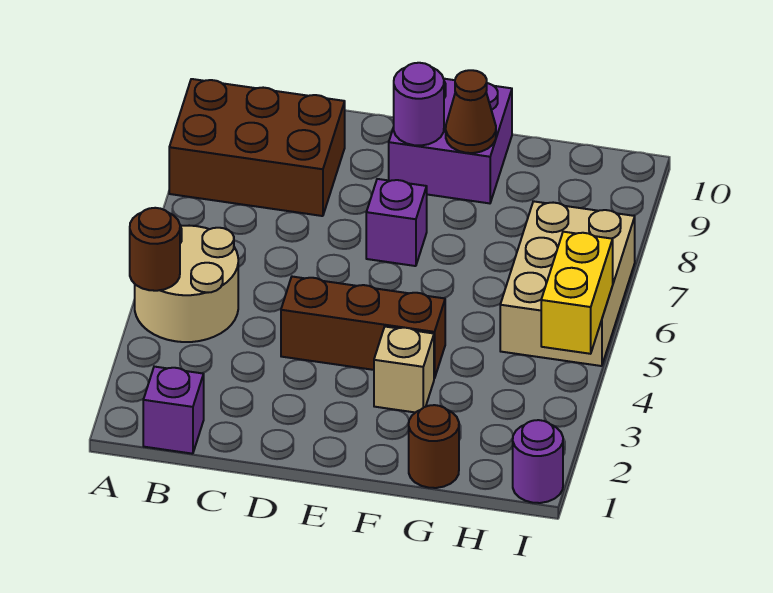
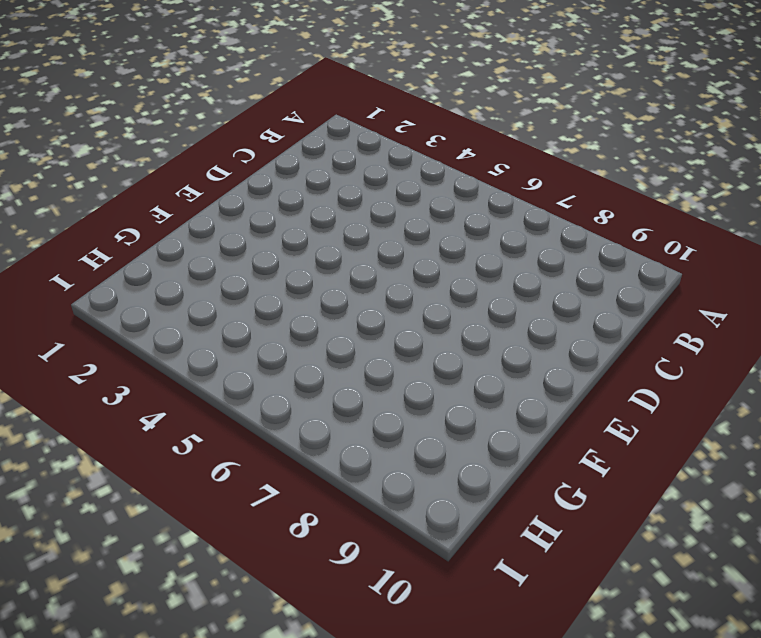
none -> tan 2x2 round brick [135,226,238,342]
none -> brown 2x3 brick [169,79,345,216]
none -> purple 1x1 brick [143,367,204,454]

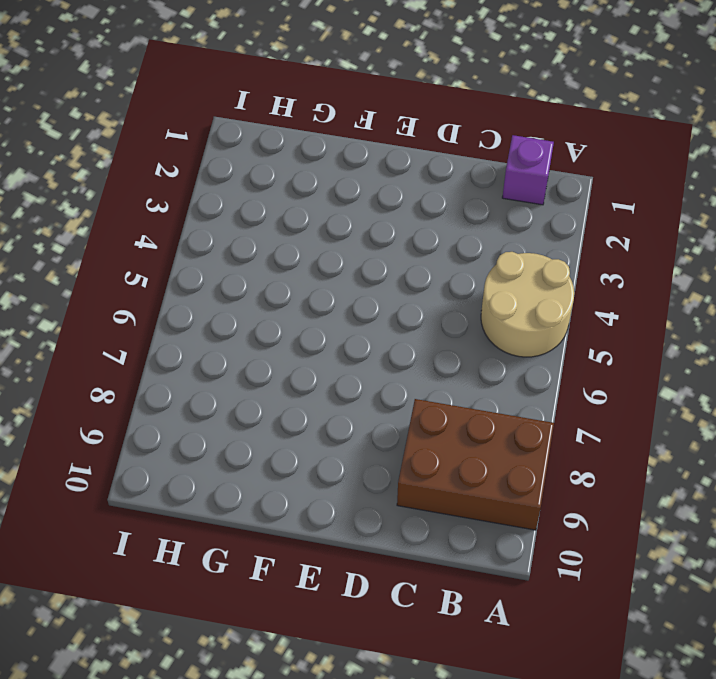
none -> brown 1x3 brick [281,277,445,378]
none -> purple 1x1 brick [366,179,427,266]
none -> purple 2x2 brick [389,79,512,203]

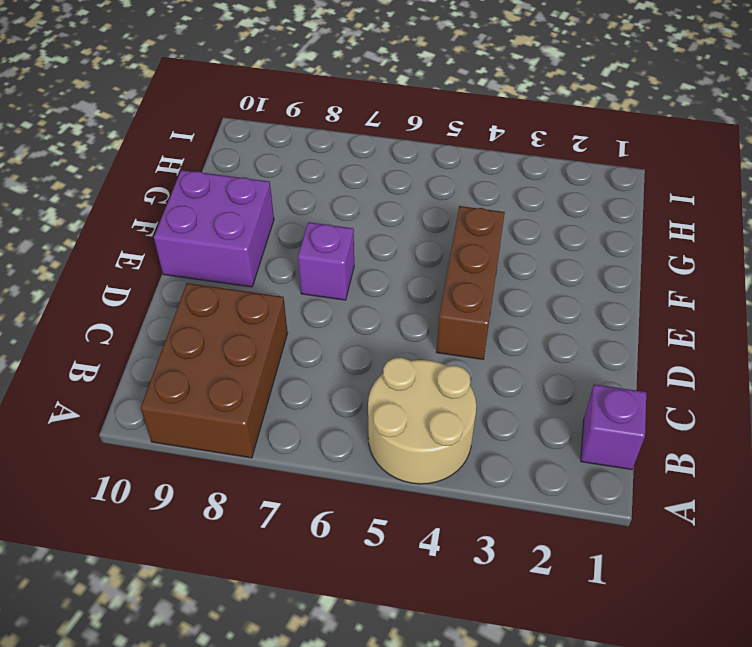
none -> tan 1x1 brick [374,327,434,413]
none -> brown 1x1 round brick [409,405,459,488]
none -> tan 2x3 brick [500,201,635,366]

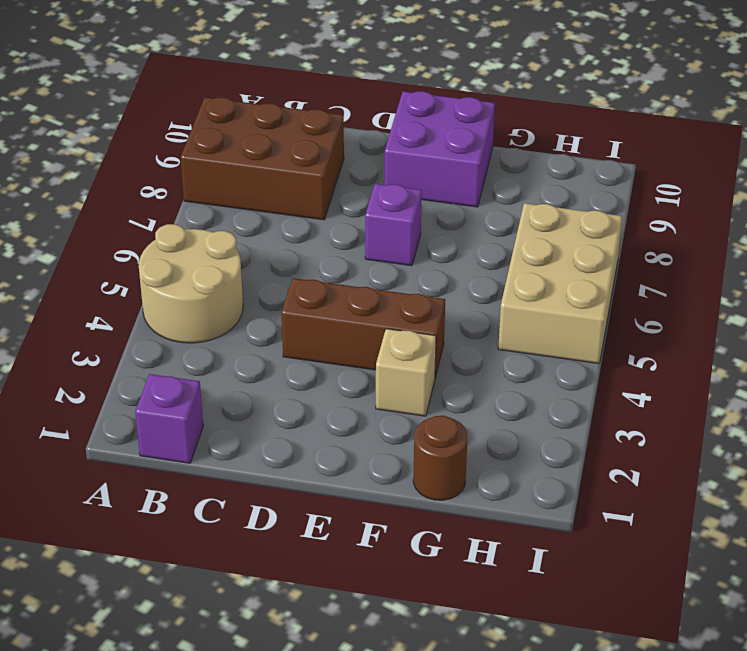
none -> purple 1x1 round brick [513,420,563,503]
none -> brown 1x1 round brick [130,208,180,291]
none -> purple 1x1 round brick [394,63,444,146]

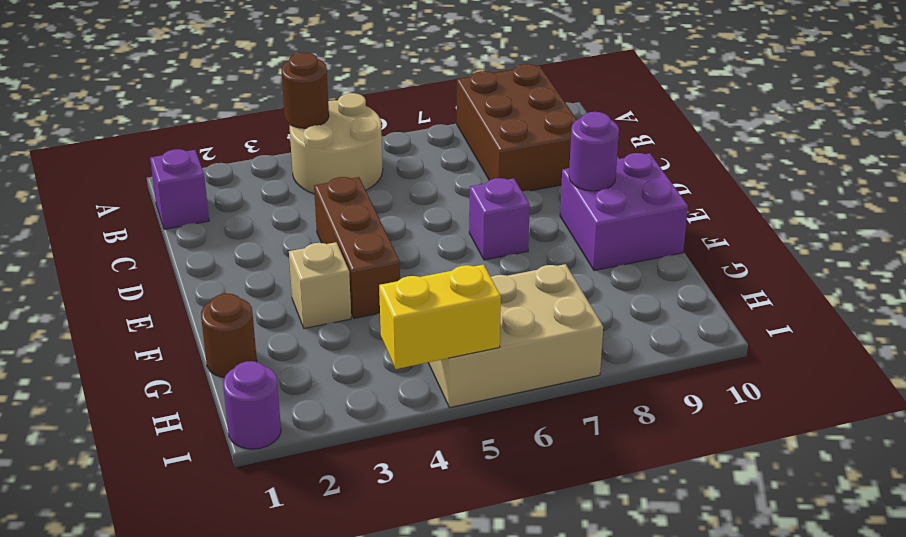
none -> brown 1x1 cone [446,70,496,153]

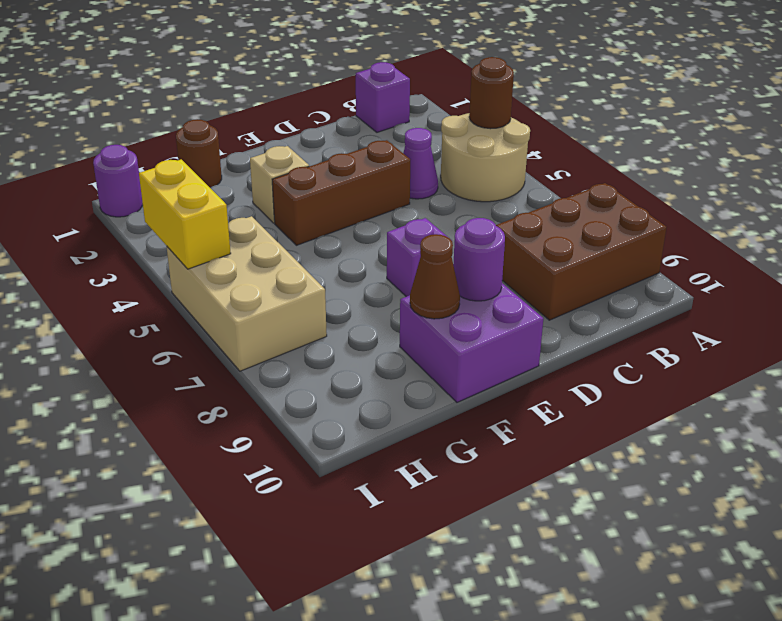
purple 1x1 cone [403,128,438,199] -> none

